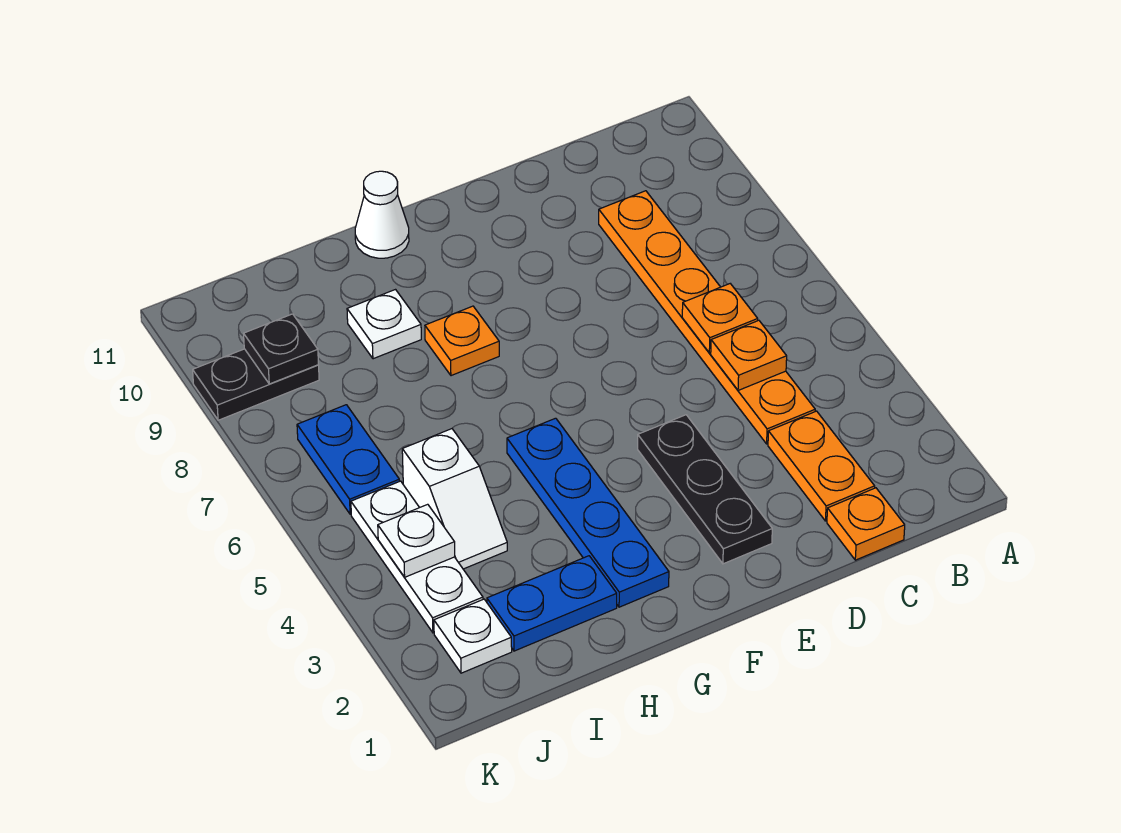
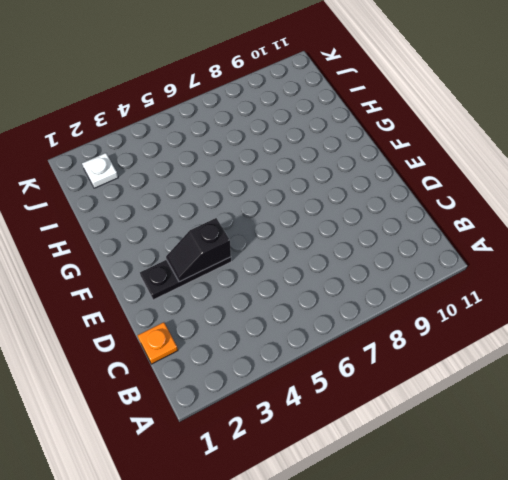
black 1x2 slope [166,218,231,282] -> none
none -> orange 1x2 plate [768,411,875,521]
none -> orange 1x6 plate [599,191,815,444]
none -> blue 1x4 plate [507,418,669,607]

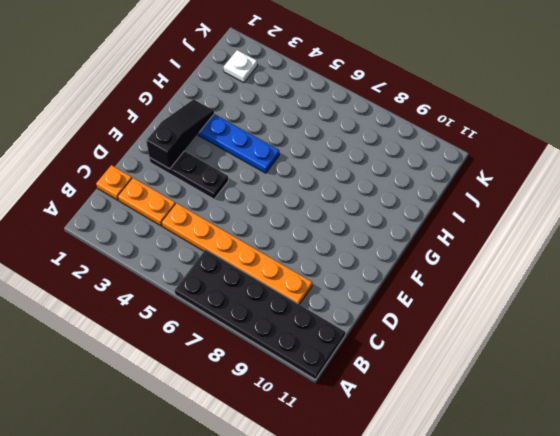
black 2x6 plate [175,249,345,379] -> none
black 1x3 slope [146,99,214,169] -> none
none -> orange 1x1 plate [425,306,499,376]
none -> white 1x1 cone [355,171,409,258]
none -> blue 1x2 plate [487,556,617,651]

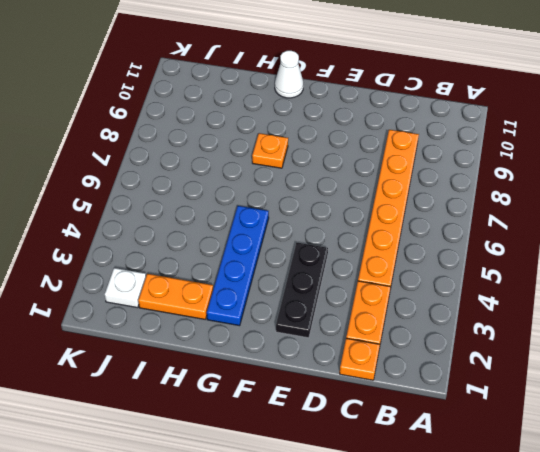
orange 1x2 plate [138,274,213,319] -> blue 1x2 plate [487,556,617,651]
none -> white 1x1 plate [347,290,421,359]
none -> white 1x2 slope [402,429,507,569]
none -> white 1x3 plate [351,481,483,633]

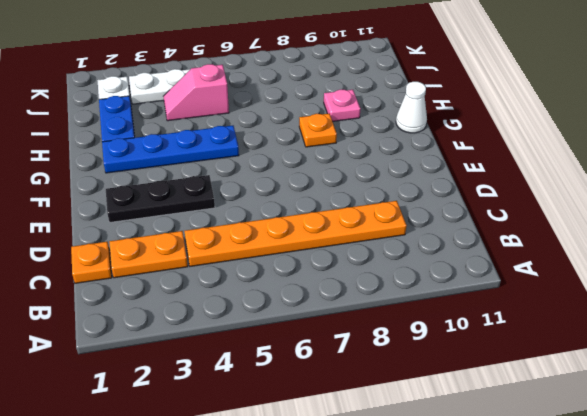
pink 1x1 plate [324,90,360,121] -> white 1x1 plate [347,290,421,359]
pink 1x2 slope [163,64,229,121] -> white 1x2 slope [402,429,507,569]
none -> blue 1x2 plate [297,405,399,514]
none -> black 1x2 plate [193,349,319,420]
none -> orange 1x1 plate [711,320,787,390]

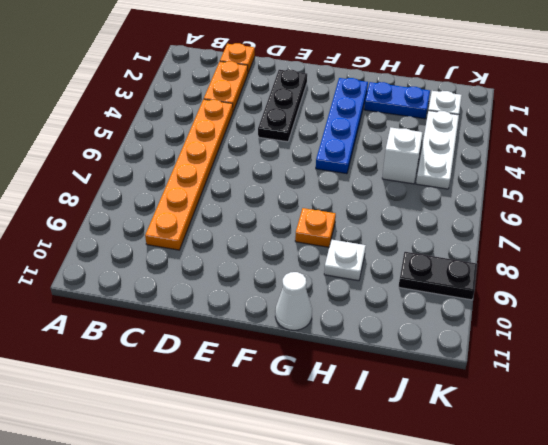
none -> blue 1x2 plate [297,405,399,514]
none -> orange 1x1 plate [711,320,787,390]
none -> orange 1x1 plate [682,284,758,353]

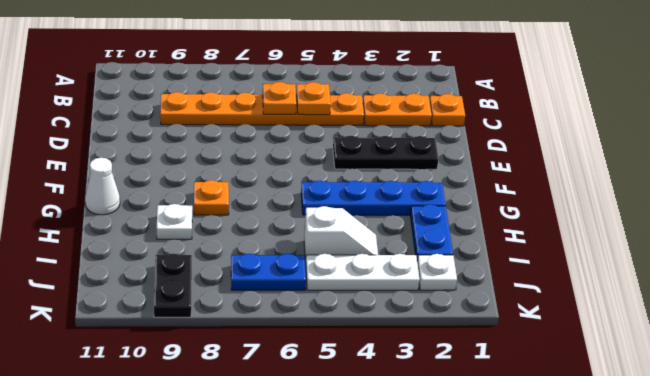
none -> white 1x1 plate [378,504,455,577]
none -> black 1x1 plate [244,314,319,384]

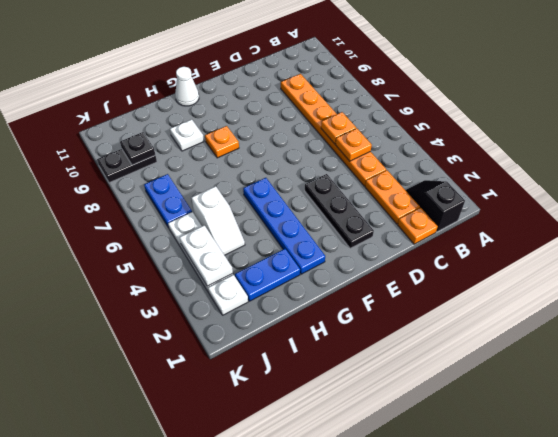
black 1x2 slope [405,180,465,232] -> none
white 1x2 plate [179,225,233,286] -> white 1x1 plate [378,504,455,577]

